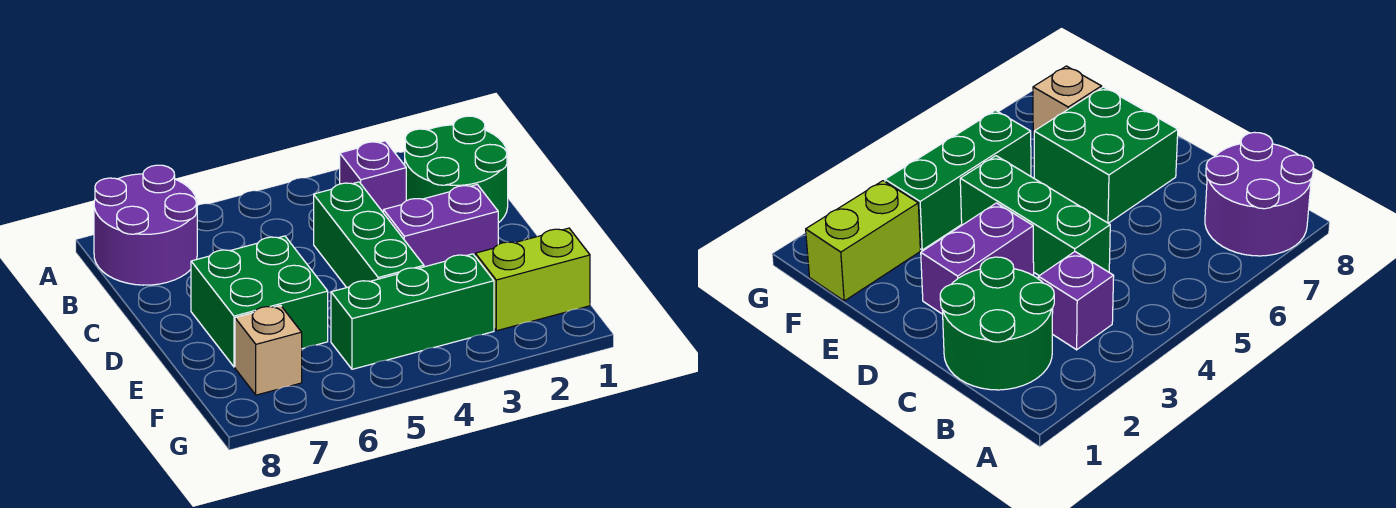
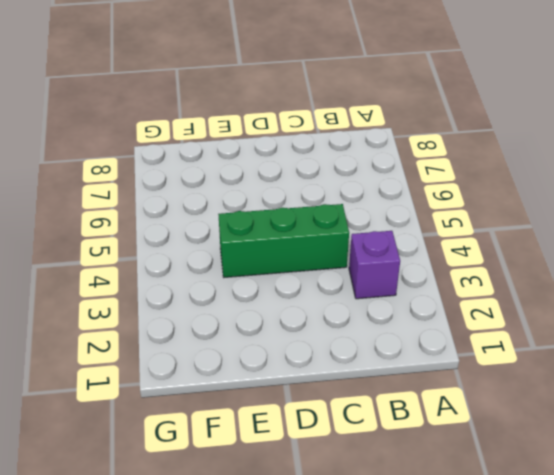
none -> purple 2x2 round brick [94,165,197,285]
none -> green 2x2 round brick [405,116,508,223]

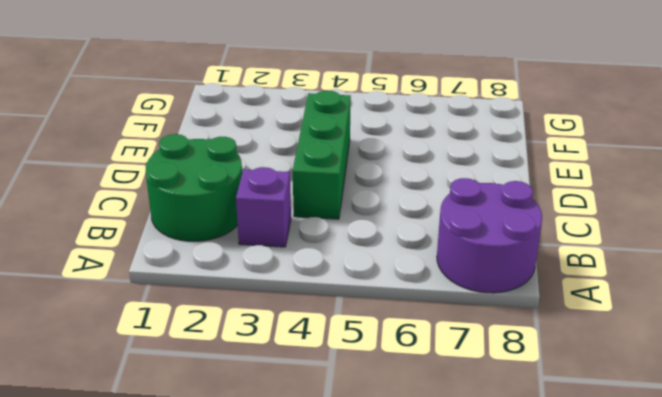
none -> purple 1x2 brick [383,185,498,267]
none -> green 2x2 brick [191,236,328,367]

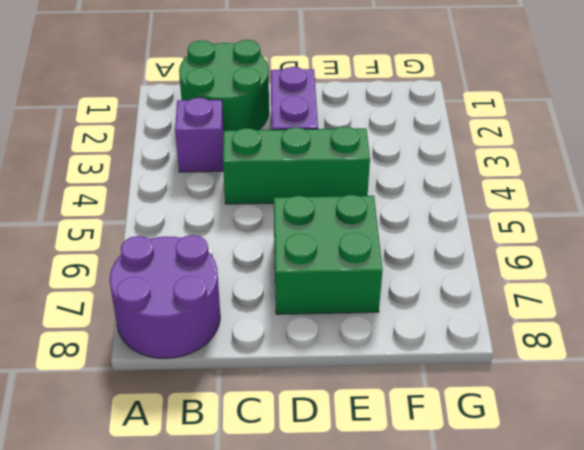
none -> lime 1x2 brick [475,228,590,331]
none -> green 1x3 brick [331,254,494,369]

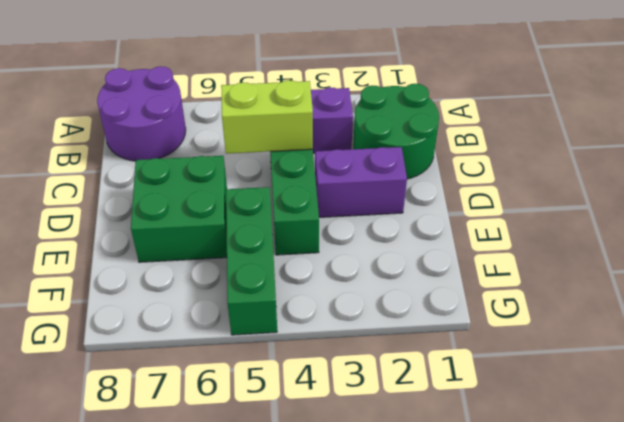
lime 1x2 brick [221,80,313,154] -> lime 1x2 brick moved to [475,228,590,331]
green 1x3 brick [226,187,277,335] -> green 1x3 brick turned to [331,254,494,369]
none -> tan 1x1 brick [235,305,302,395]

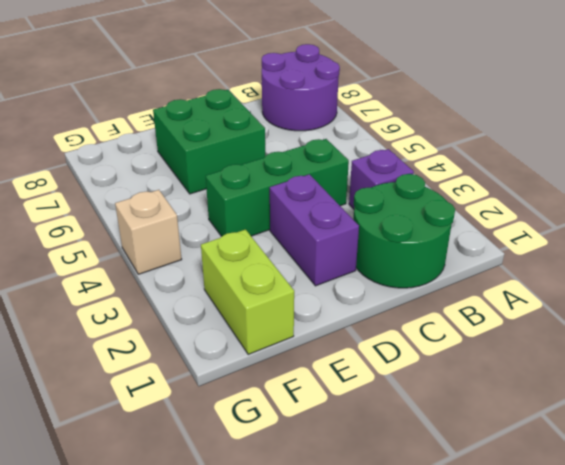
tan 1x1 brick [115,190,182,274] -> tan 1x1 brick moved to [235,305,302,395]
none -> green 1x3 brick [331,254,494,369]

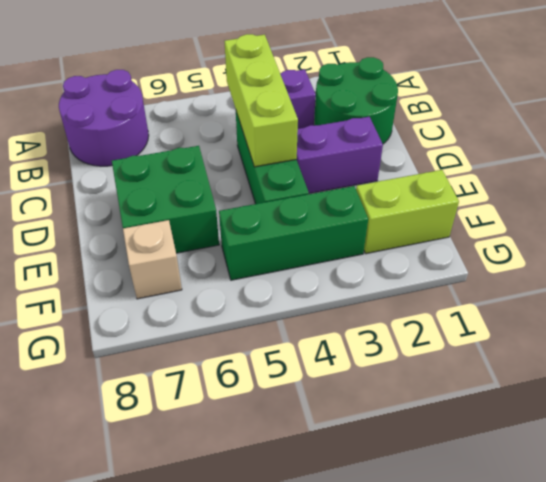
lime 1x3 brick [225,34,298,167] -> none

